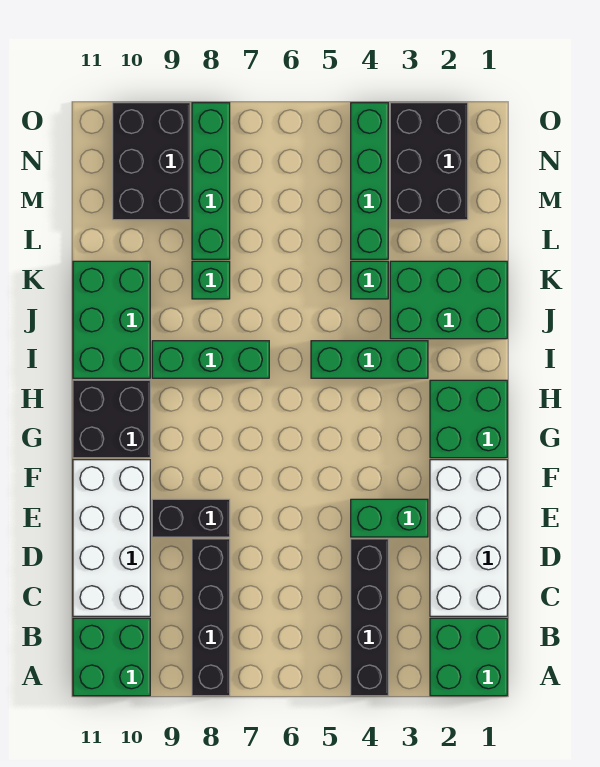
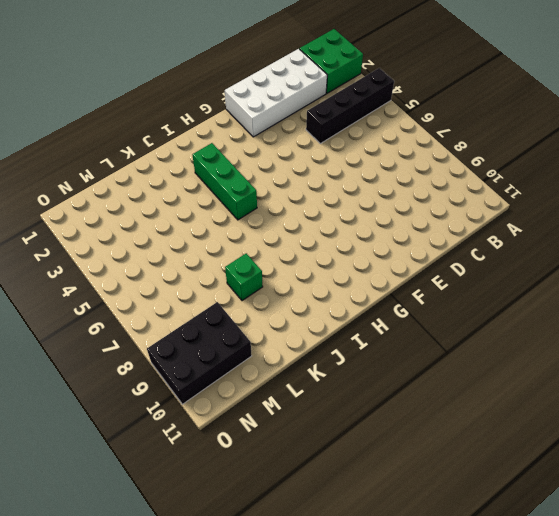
none -> black 1x4 brick [192,539,230,696]
none -> green 2x2 brick [73,618,150,696]
none -> white 2x4 brick [73,460,150,616]

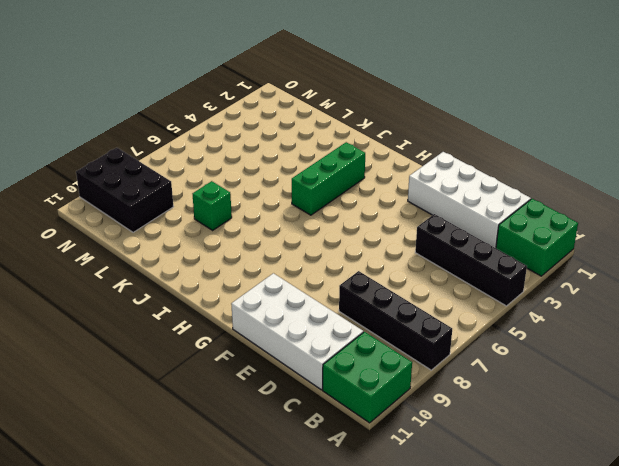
none -> green 1x2 brick [351,499,428,537]
none -> black 1x2 brick [152,499,230,537]
none -> green 2x2 brick [430,380,507,458]

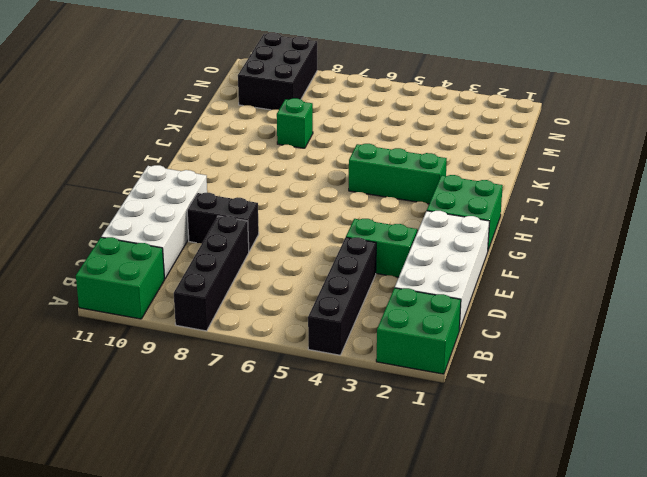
none -> black 2x2 brick [73,380,150,458]
none -> green 1x3 brick [152,341,269,378]
none -> green 2x3 brick [73,261,150,378]

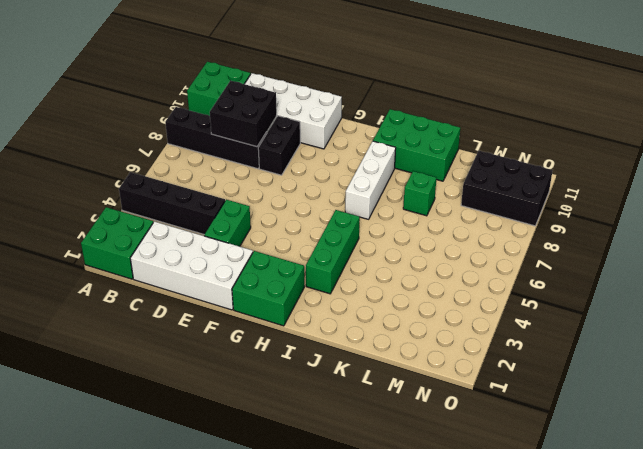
black 2x2 brick [210,81,277,147] -> black 2x2 brick moved to [73,380,150,458]
white 1x3 brick [345,141,396,219] -> green 1x3 brick [152,341,269,378]
none -> green 2x3 brick [390,261,507,339]
none -> green 1x1 brick [351,261,388,299]
none -> green 1x4 brick [351,103,388,259]

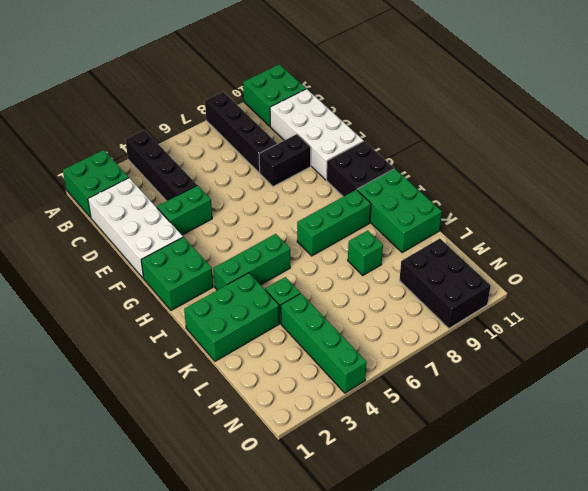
none -> green 1x4 brick [192,103,230,259]
none -> black 2x3 brick [390,103,468,220]

